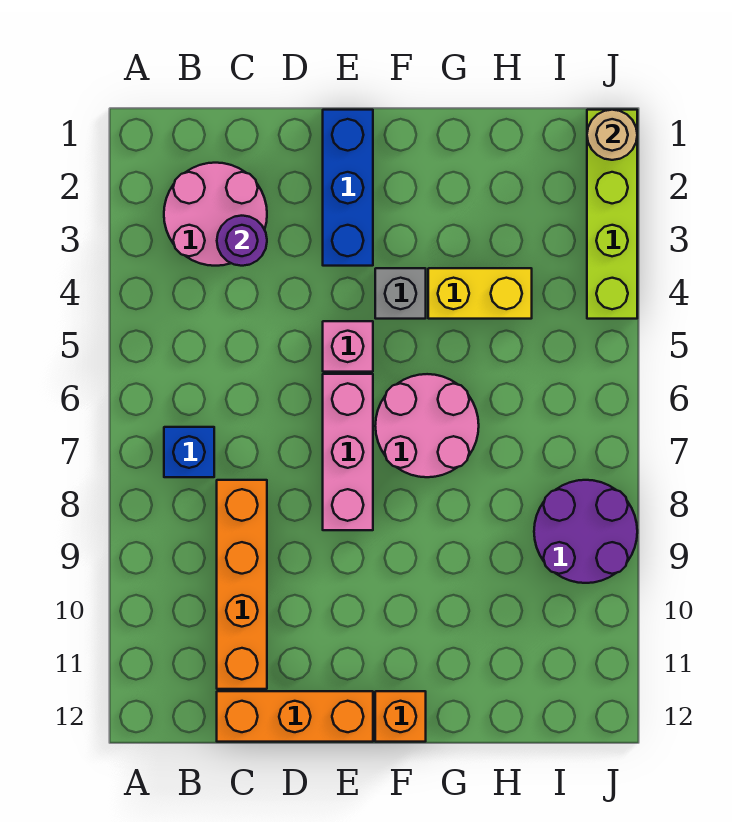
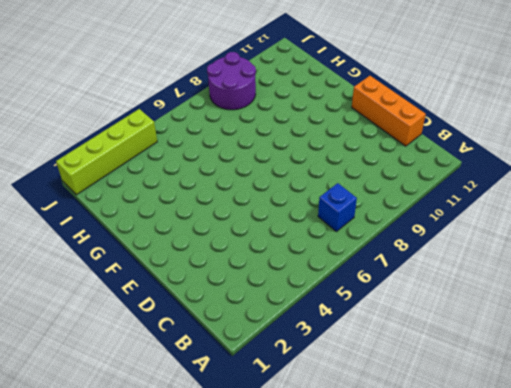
none -> pink 2x2 round brick [164,163,267,266]
none -> orange 1x4 brick [217,480,267,689]
none -> blue 1x3 brick [323,110,373,266]

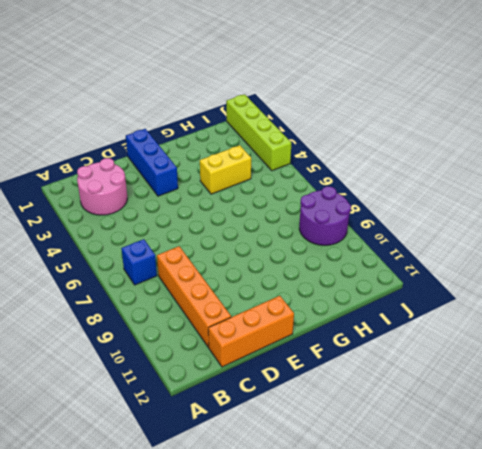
none -> pink 1x1 brick [323,321,373,372]
none -> pink 1x3 brick [323,374,373,530]
none -> grey 1x1 brick [375,268,426,319]

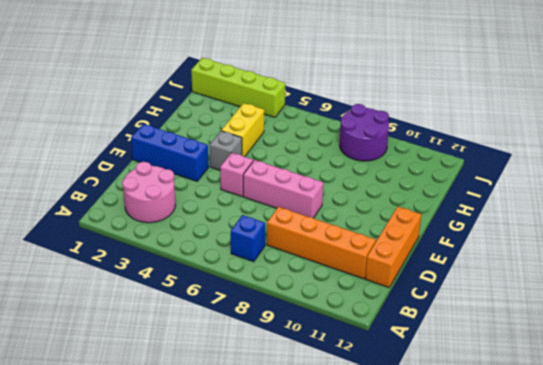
none -> pink 2x2 round brick [375,374,479,477]
none -> orange 1x1 brick [375,691,426,742]
none -> purple 1x1 round brick [217,216,267,266]

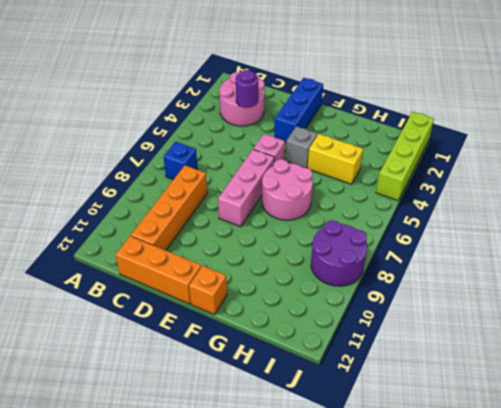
none -> tan 1x1 round brick [587,110,637,160]

